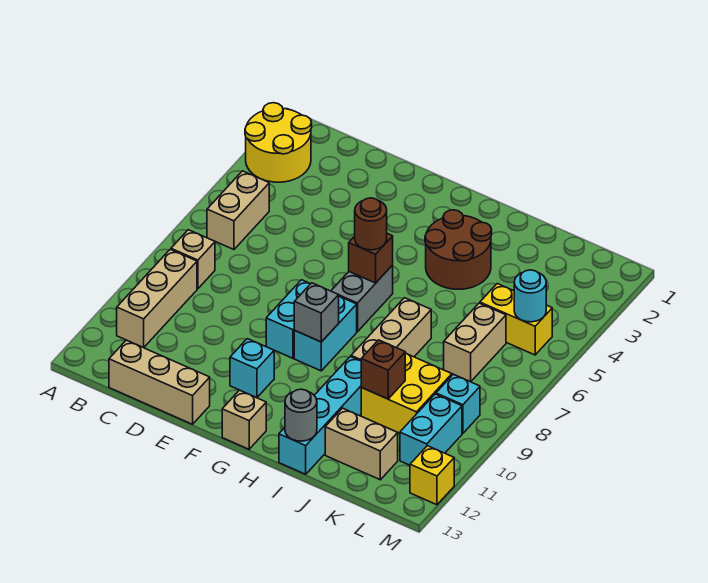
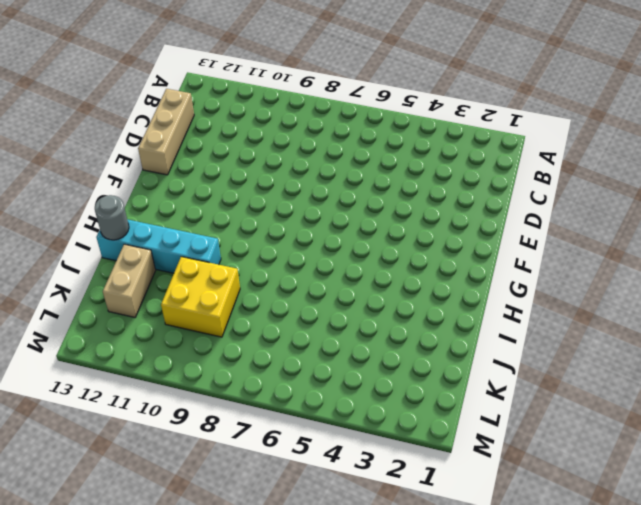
none -> yellow 2x2 round brick [245,103,312,182]
none -> tan 1x2 brick [207,171,269,250]
none -> tan 1x1 brick [171,230,215,289]

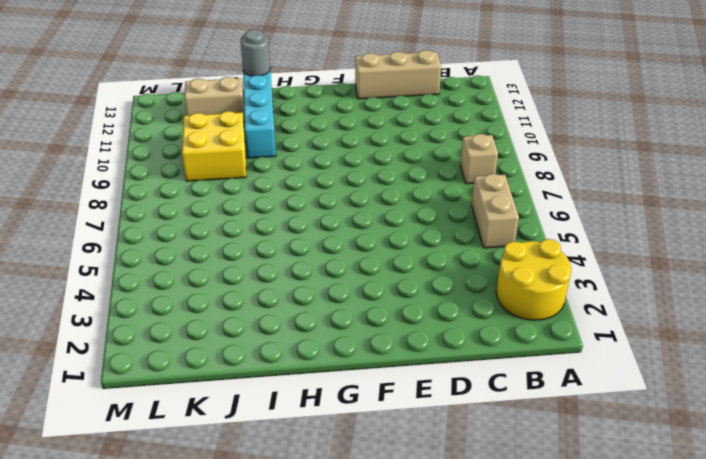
none -> tan 1x3 brick [117,249,197,348]
none -> cyan 1x2 brick [266,280,310,358]
none -> cyan 1x1 brick [230,339,274,398]

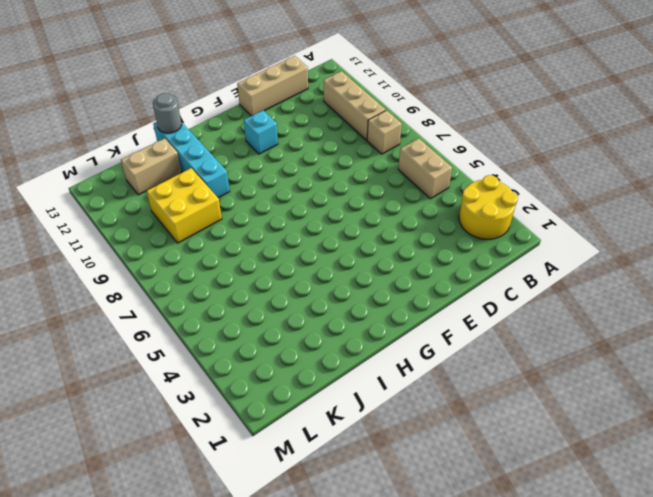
none -> cyan 1x2 brick [266,280,310,358]
none -> grey 1x2 brick [331,265,393,332]
none -> cyan 1x2 brick [294,296,357,371]

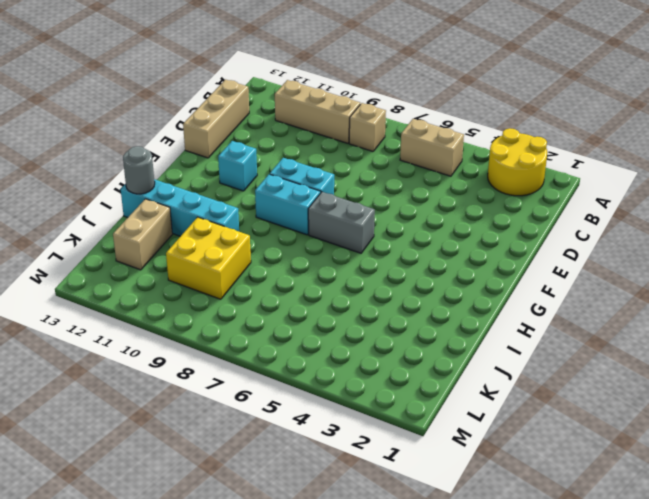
none -> tan 1x1 brick [222,390,266,449]
none -> brown 2x2 round brick [425,210,492,289]
none -> tan 1x3 brick [351,298,431,361]

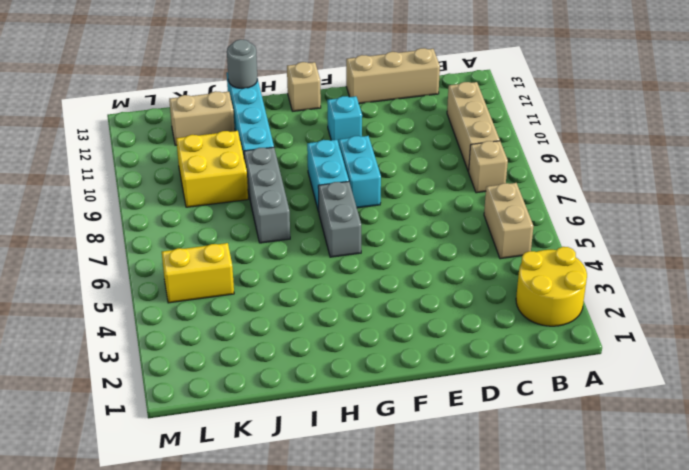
grey 1x3 brick [244,147,290,243] -> tan 1x3 brick [351,298,431,361]
none -> brown 2x2 round brick [425,210,492,289]
none -> tan 1x2 brick [444,303,506,382]
none -> cyan 1x1 brick [436,374,480,433]

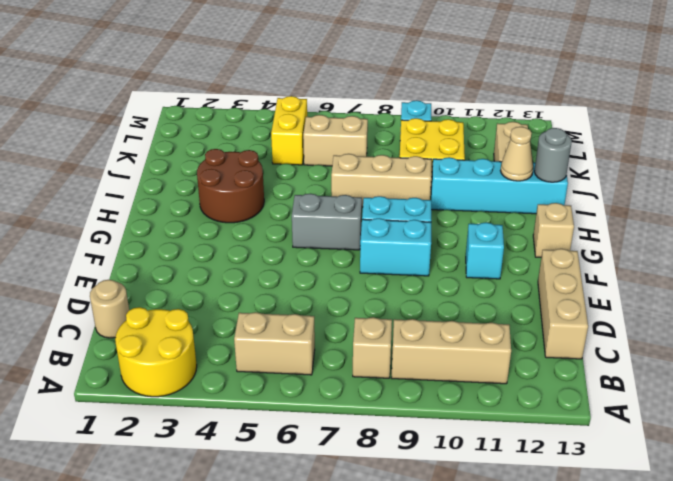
tan 1x1 round brick [90,280,129,338] -> none
tan 1x1 cone [500,127,533,181] -> none
none -> cyan 1x2 brick [400,394,462,465]
none -> yellow 1x1 brick [410,446,454,505]
none -> brown 1x1 brick [349,233,393,283]

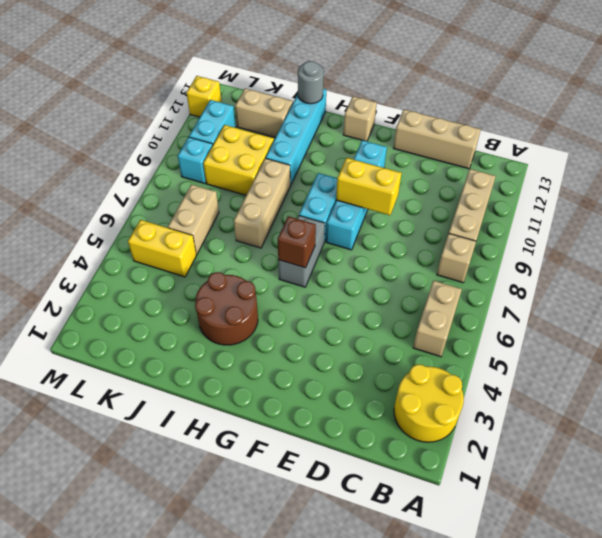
yellow 1x2 brick [336,158,402,215] -> none
none -> grey 1x1 brick [294,283,339,342]
none -> brown 1x1 brick [361,340,405,399]
none -> cyan 1x1 round brick [514,270,546,322]

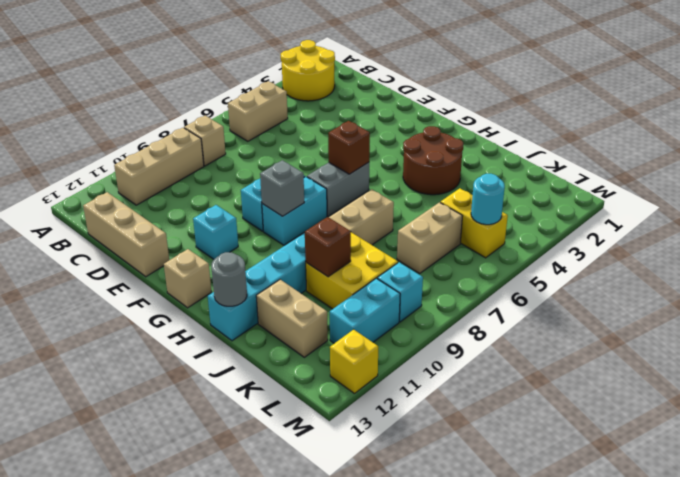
none -> brown 1x1 round brick [355,198,387,250]

